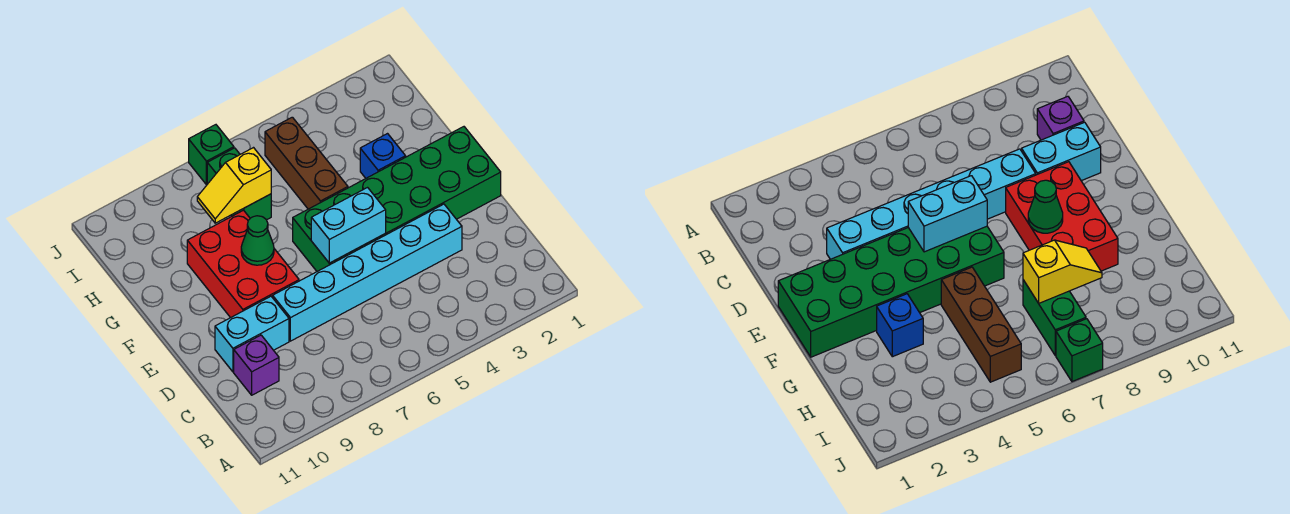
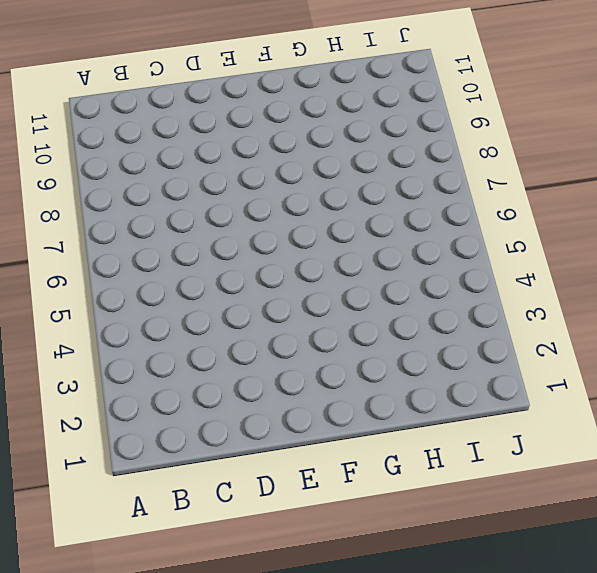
none -> purple 1x1 brick [234,335,279,395]
none -> cyan 1x6 brick [273,204,462,341]
none -> cyan 1x2 brick [215,296,289,372]

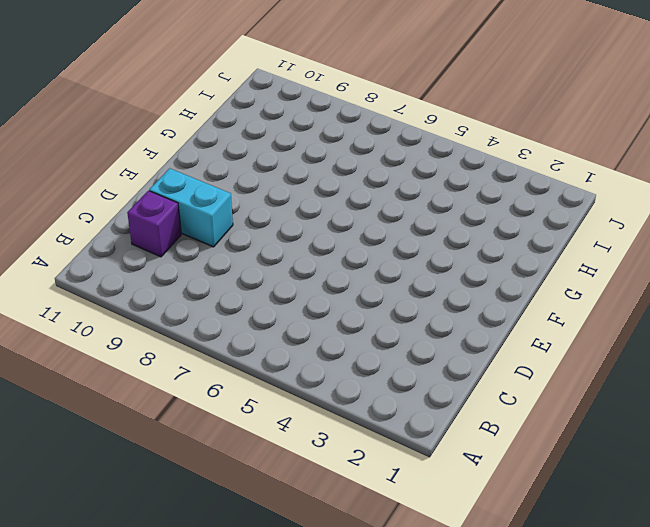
none -> cyan 1x6 brick [273,204,462,341]
none -> green 2x6 brick [293,127,501,271]
none -> red 2x3 brick [187,210,299,318]

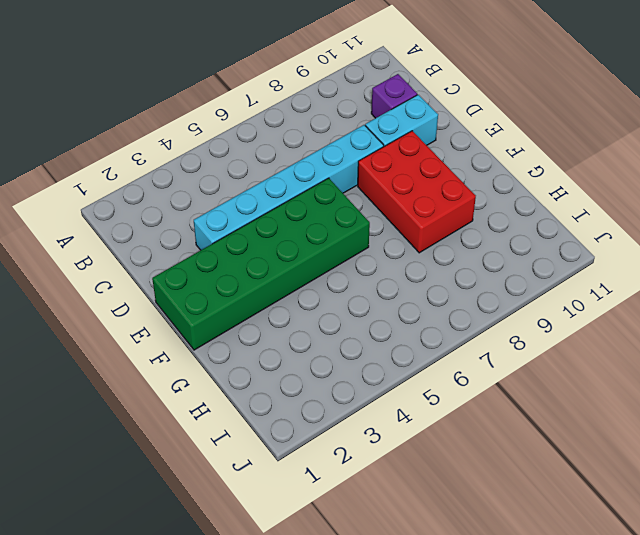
none -> blue 1x1 brick [360,134,406,178]
none -> brown 1x3 brick [265,117,348,209]
none -> green 1x2 brick [207,148,271,220]

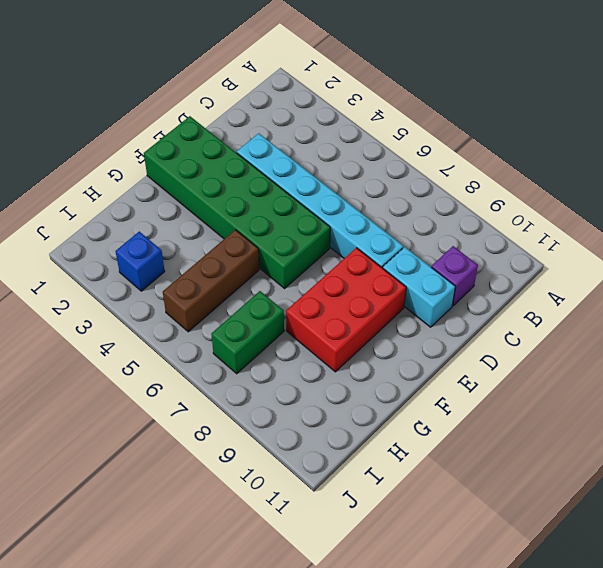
blue 1x1 brick [115,232,165,291] -> blue 1x1 brick moved to [360,134,406,178]
none -> green 1x1 brick [189,125,234,185]
none -> cyan 1x2 brick [311,188,386,263]
none -> green 1x1 cone [241,216,274,265]

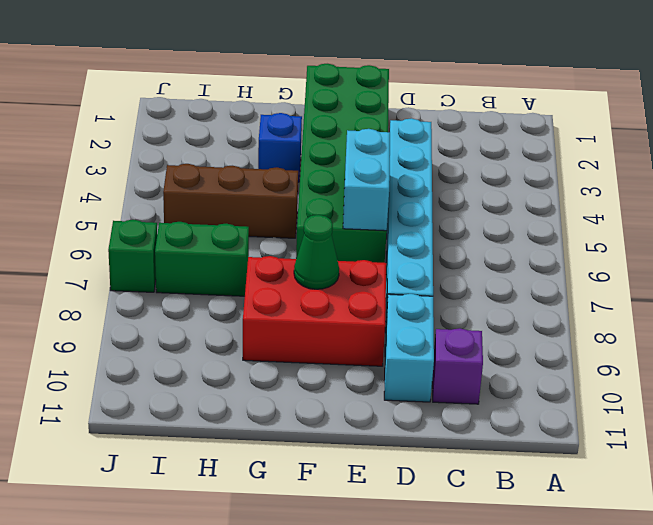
none -> yellow 1x2 slope [197,148,271,223]

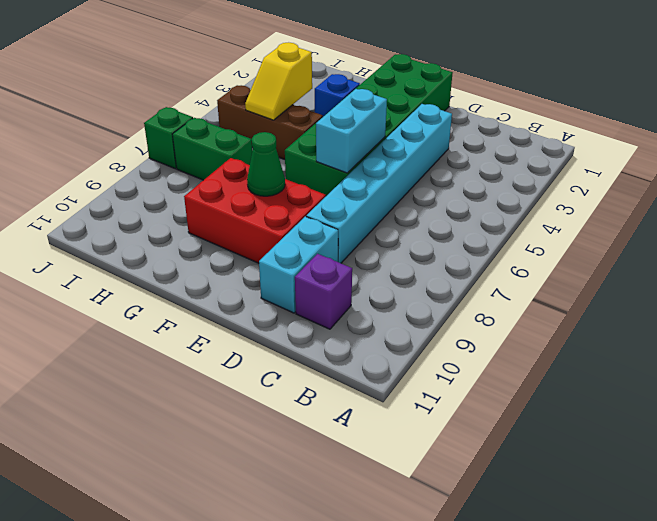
yellow 1x2 slope [245,42,312,120] -> yellow 1x2 slope moved to [197,148,271,223]

